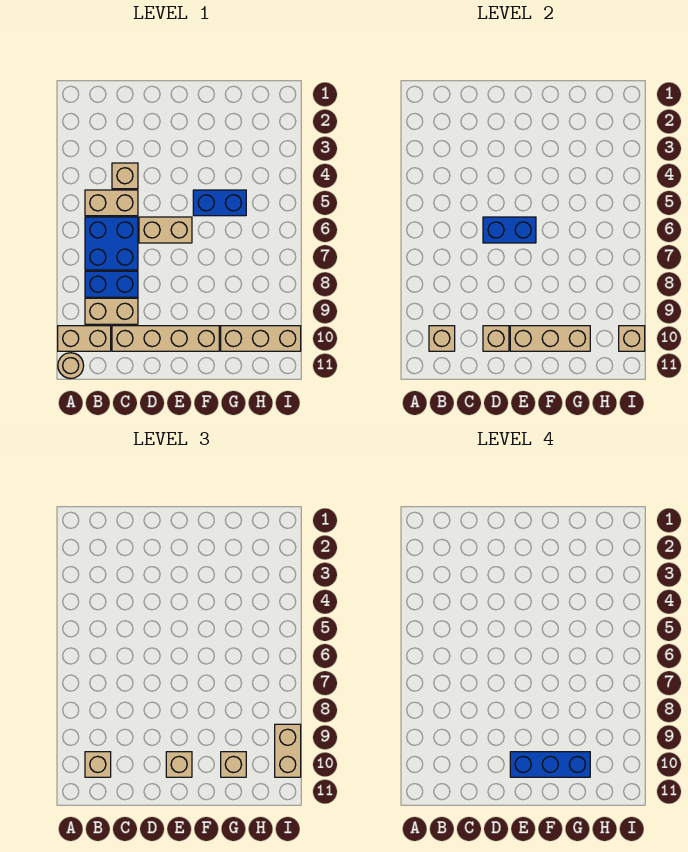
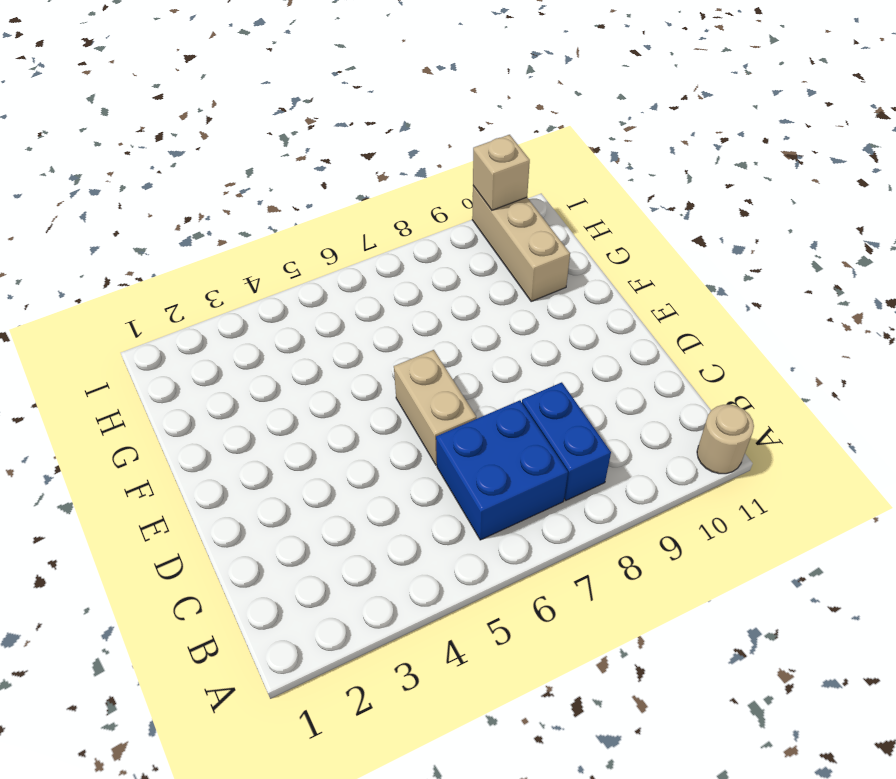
none -> tan 1x2 brick [58,326,111,351]
none -> tan 1x2 brick [85,190,138,216]
none -> tan 1x2 brick [85,298,138,324]

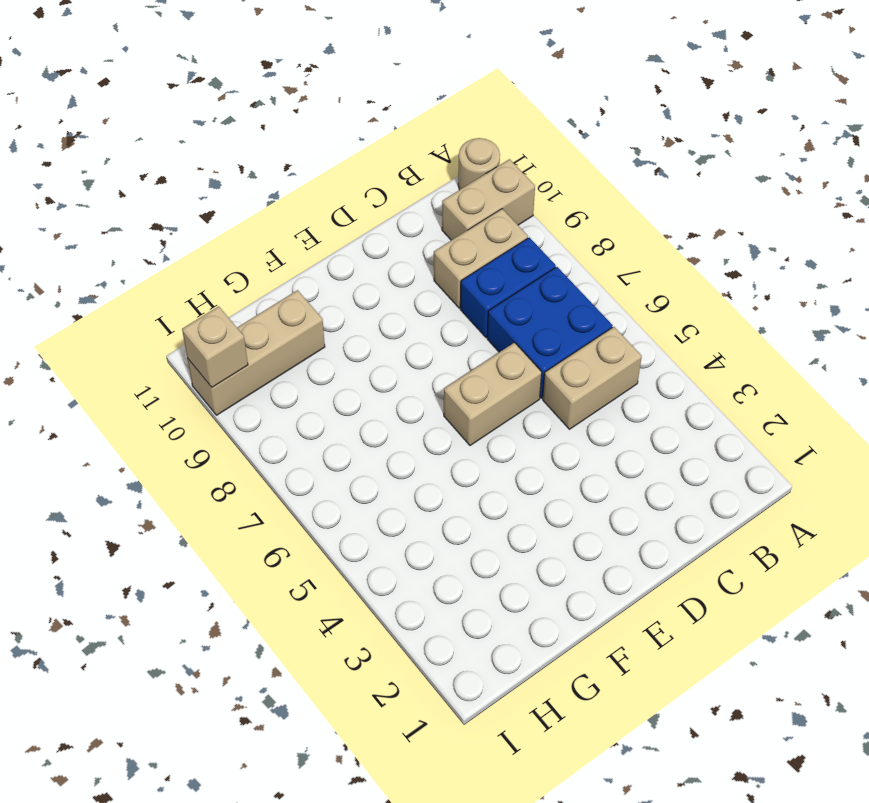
none -> tan 1x1 brick [112,163,138,189]
none -> tan 1x4 brick [112,326,219,351]
none -> blue 1x2 brick [193,190,246,216]

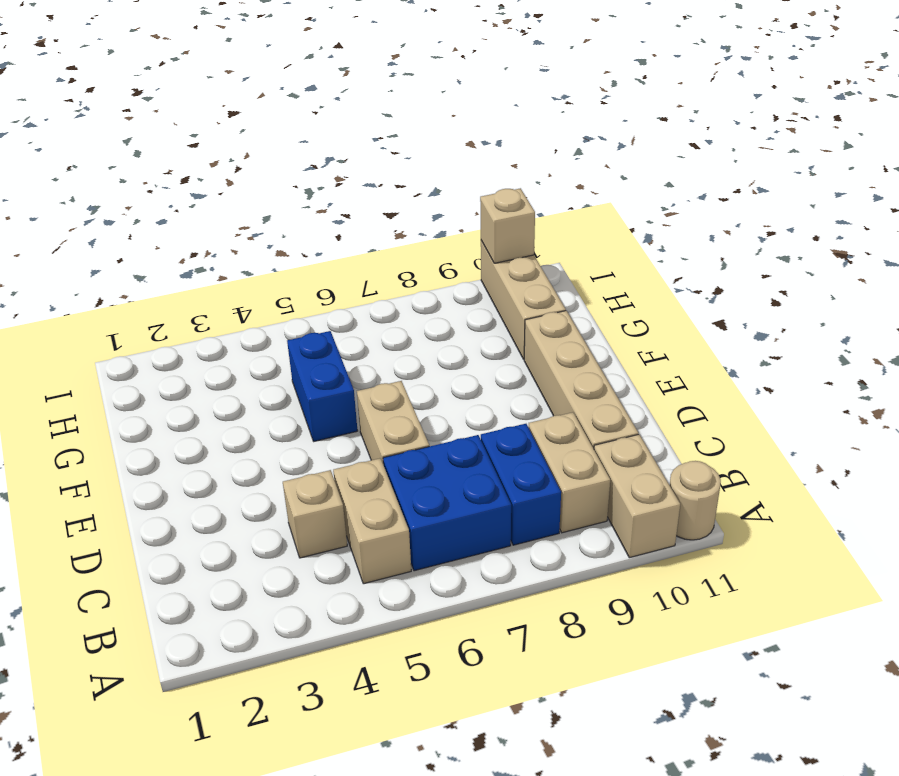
none -> tan 1x1 brick [429,326,455,351]
none -> blue 1x2 brick [483,217,536,243]
none -> tan 1x1 brick [483,326,509,351]

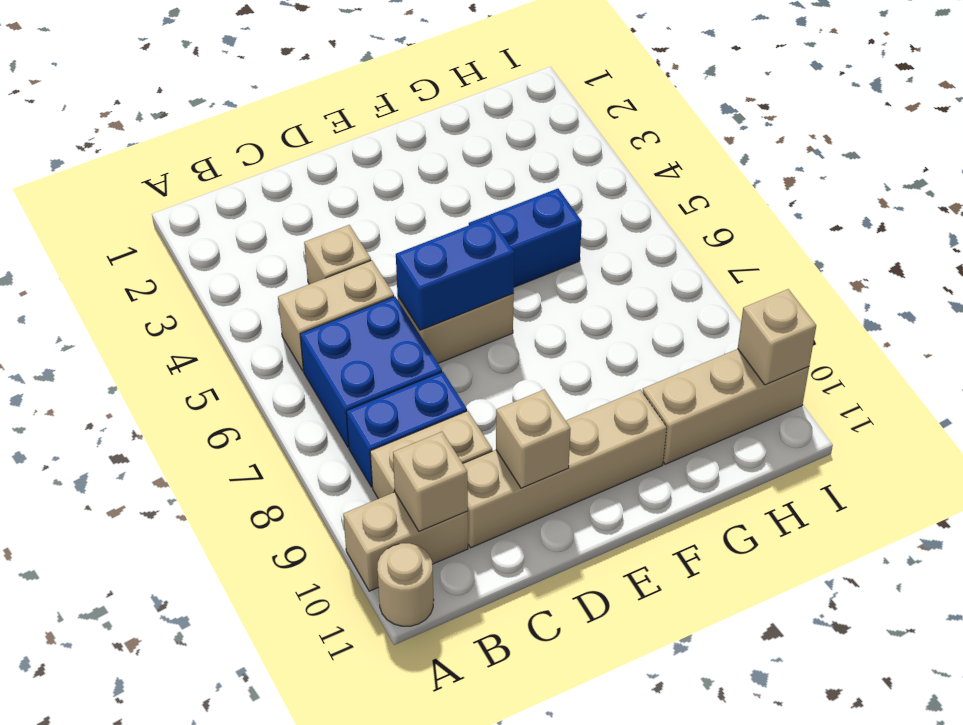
none -> tan 1x3 brick [510,326,590,351]
none -> tan 1x1 brick [85,752,111,777]
none -> tan 1x1 brick [166,752,192,777]

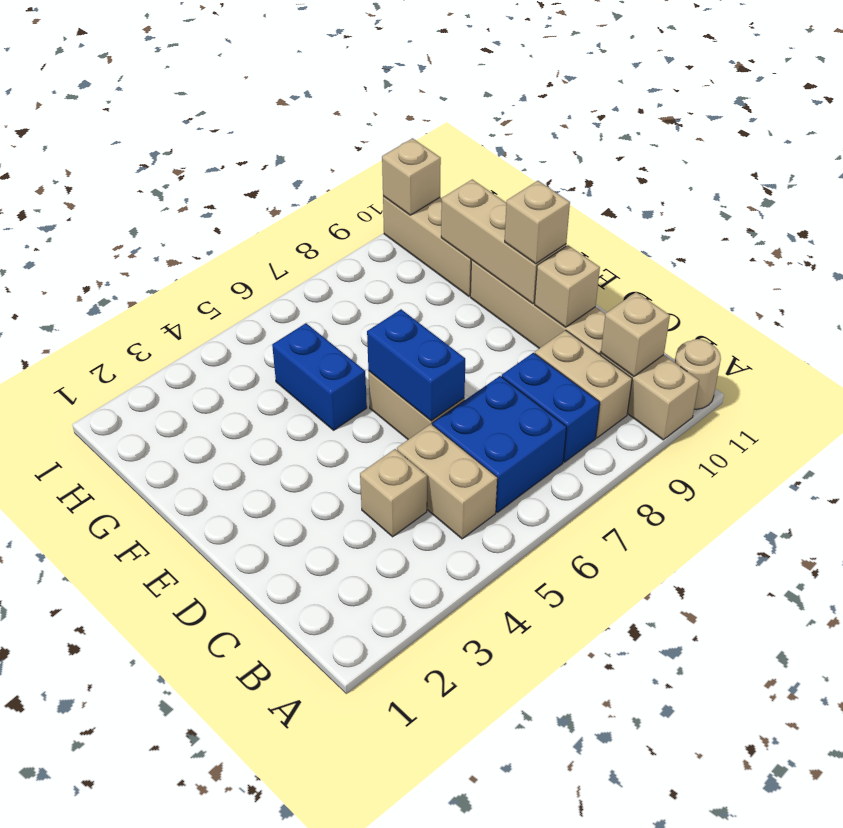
none -> tan 1x1 brick [85,752,111,777]
none -> tan 1x1 brick [221,752,246,777]
none -> tan 1x2 brick [275,724,301,777]

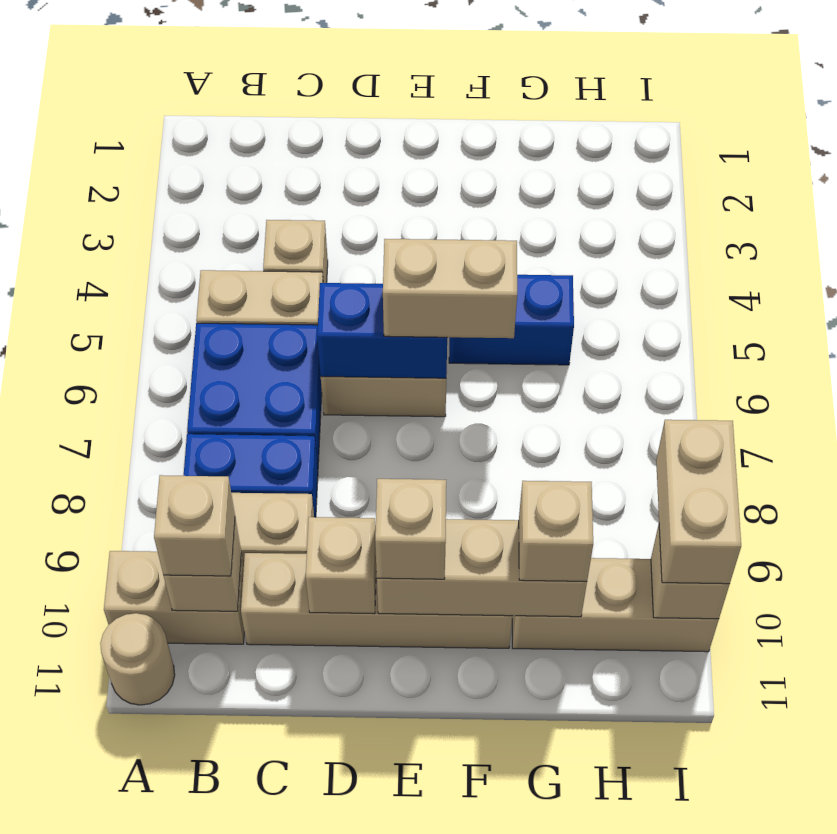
tan 1x2 brick [383,239,517,338] -> none
none -> blue 1x3 brick [510,752,590,777]

